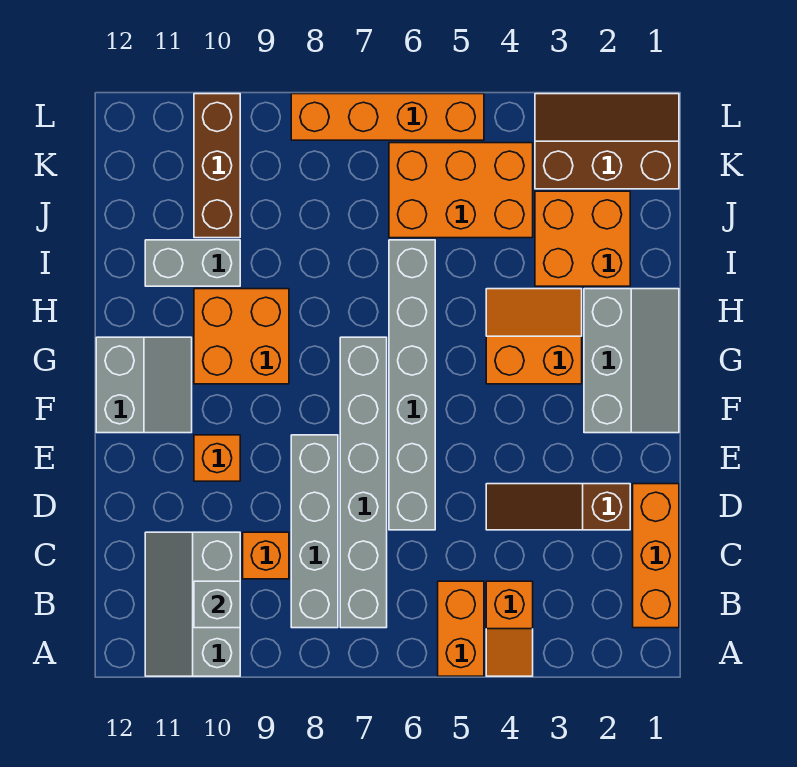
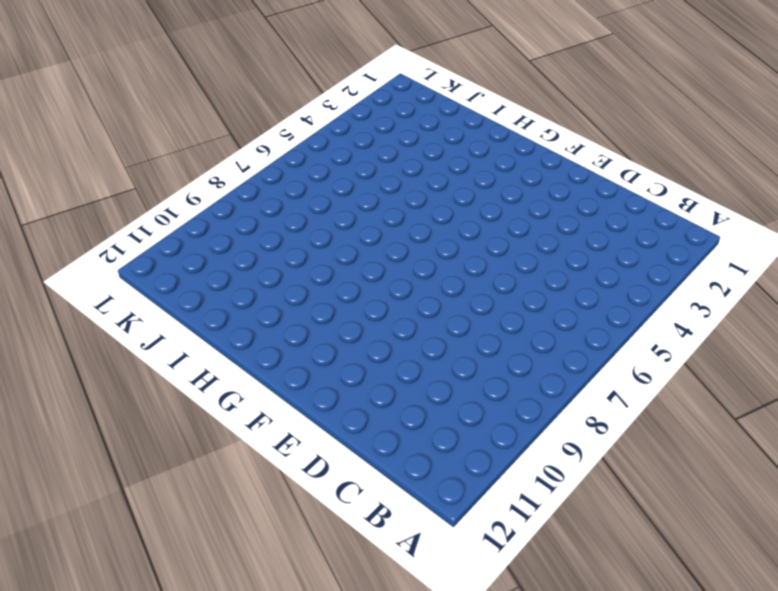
none -> orange 1x2 slope [486,581,533,676]
none -> orange 1x2 brick [438,581,484,676]
none -> grey 2x3 slope [145,532,240,676]

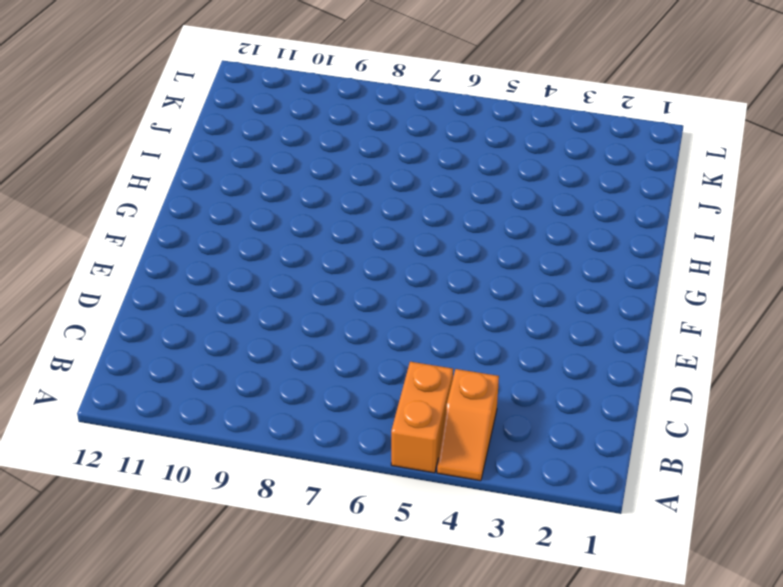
none -> grey 2x3 slope [145,532,240,676]
none -> orange 1x3 brick [633,484,679,628]
none -> grey 1x6 brick [340,337,387,628]

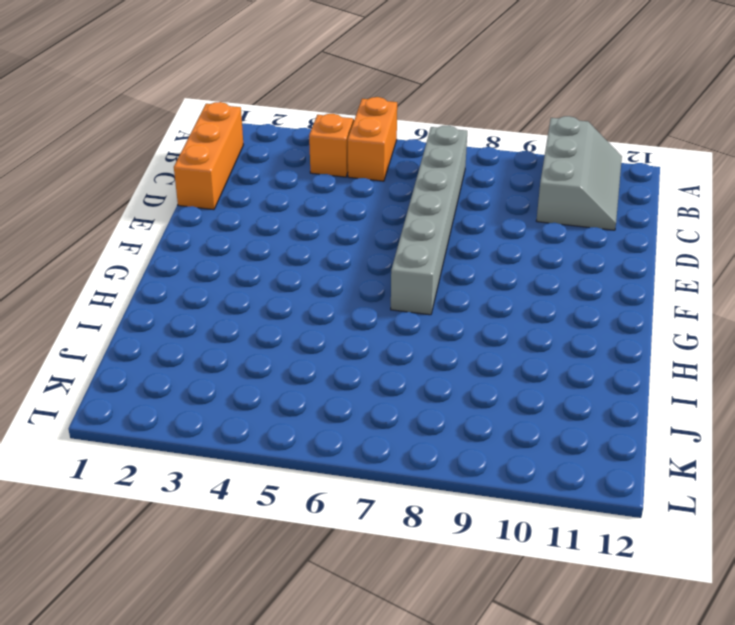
none -> grey 1x4 brick [291,435,338,628]
none -> orange 1x1 brick [243,532,289,579]
none -> brown 1x3 slope [486,484,630,530]

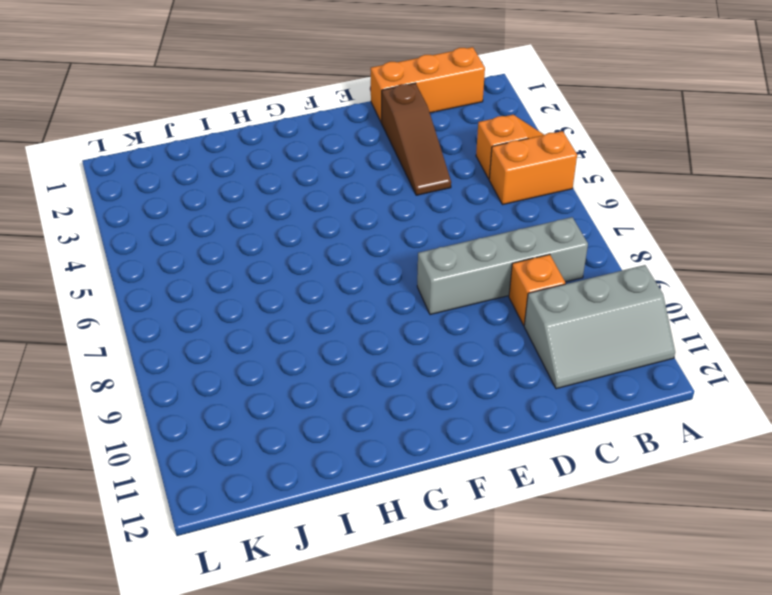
none -> grey 1x6 brick [340,337,387,628]
none -> grey 1x6 brick [389,240,435,530]
none -> orange 1x1 brick [194,435,240,481]

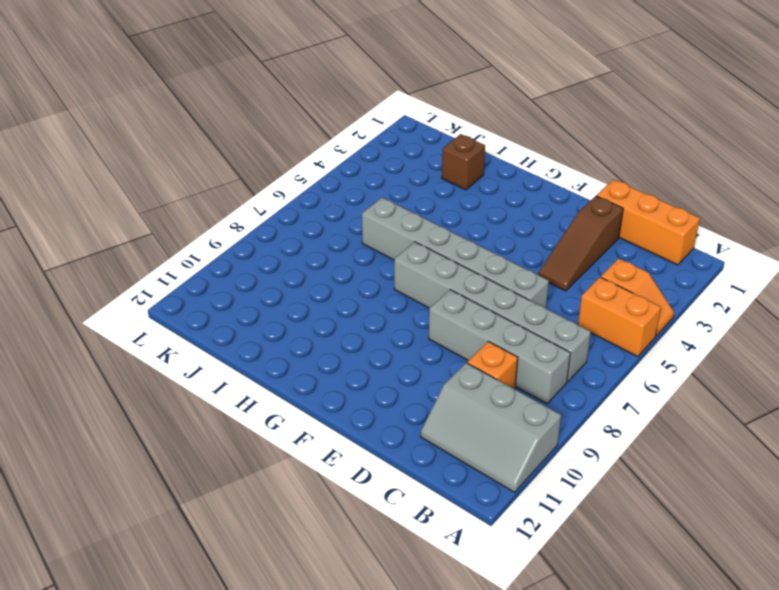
brown 1x1 brick [442,134,485,190] -> orange 2x2 brick [535,191,630,286]
none -> orange 1x1 brick [194,435,240,481]
none -> grey 2x3 slope [584,289,679,433]
none -> grey 2x2 slope [96,337,192,433]

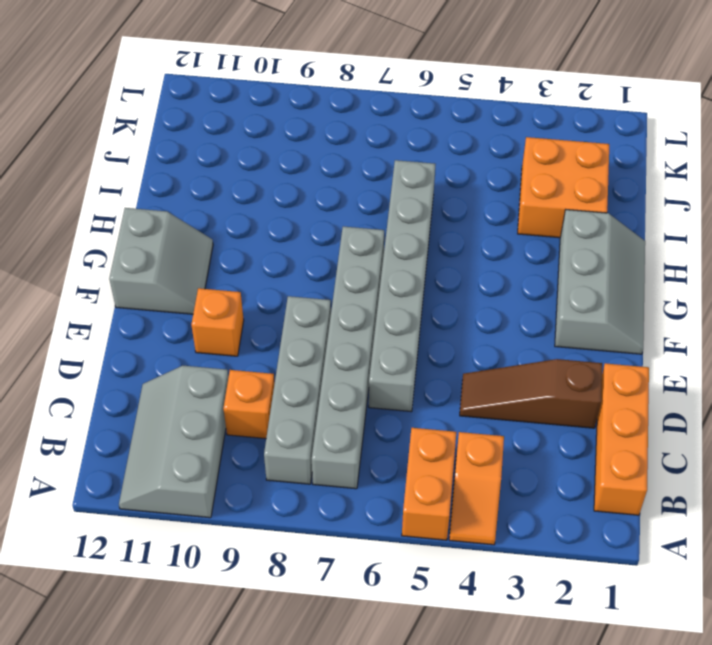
none -> orange 2x2 slope [486,289,582,384]
none -> orange 2x2 brick [194,289,289,384]
none -> grey 1x2 brick [145,240,240,286]

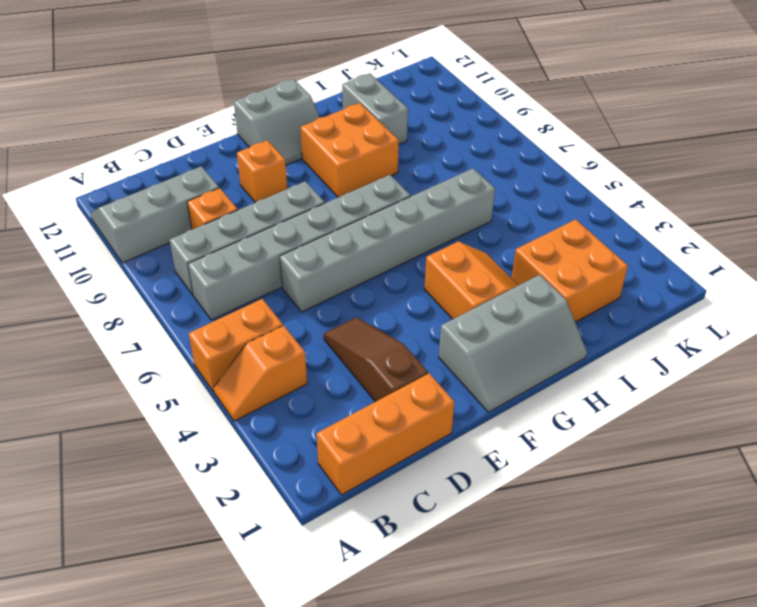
none -> orange 2x3 brick [389,143,533,238]
none -> brown 1x3 brick [194,94,240,238]
none -> brown 2x3 slope [535,94,679,189]

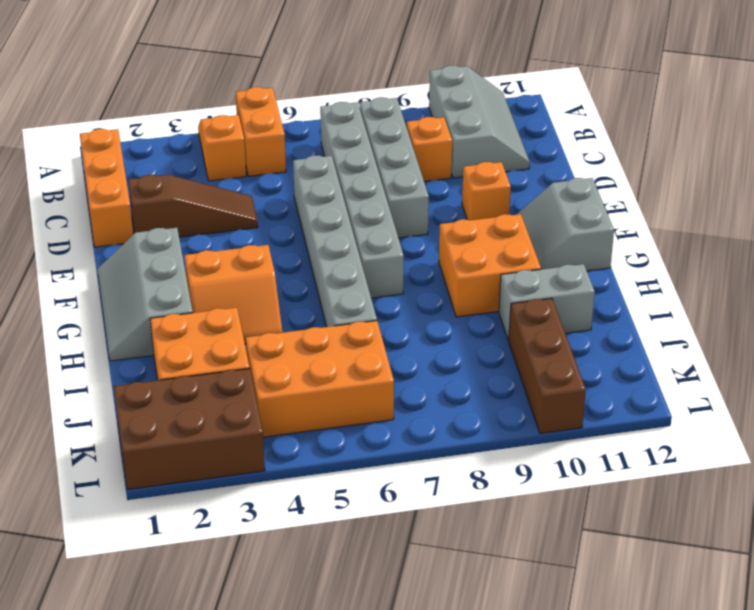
brown 2x3 brick [114,369,265,490] -> brown 2x3 slope [535,94,679,189]
none -> orange 1x4 brick [291,94,484,140]
none -> grey 1x1 brick [194,581,240,628]

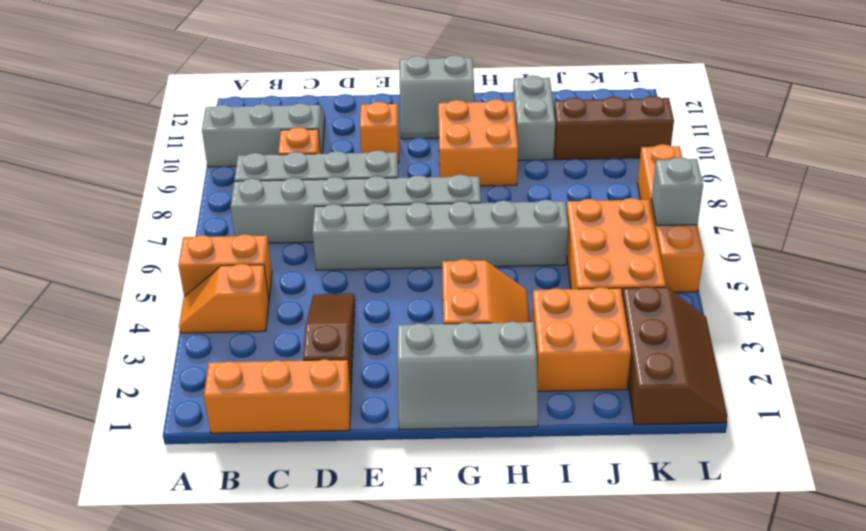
grey 1x1 brick [651,157,703,226] -> grey 1x1 brick moved to [194,581,240,628]

